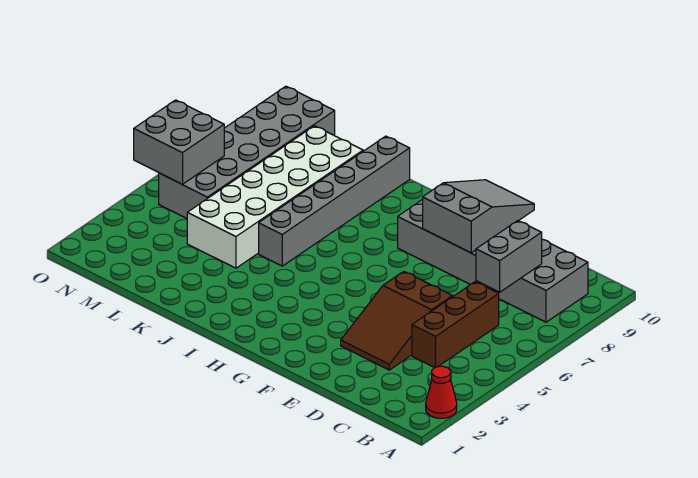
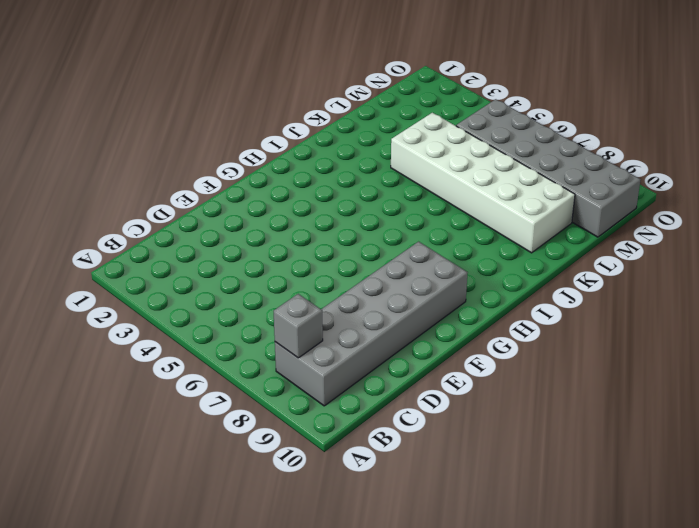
grey 1x1 brick [274,294,323,358] -> none
none -> red 1x1 cone [426,366,457,418]
none -> brown 1x3 brick [412,282,499,368]

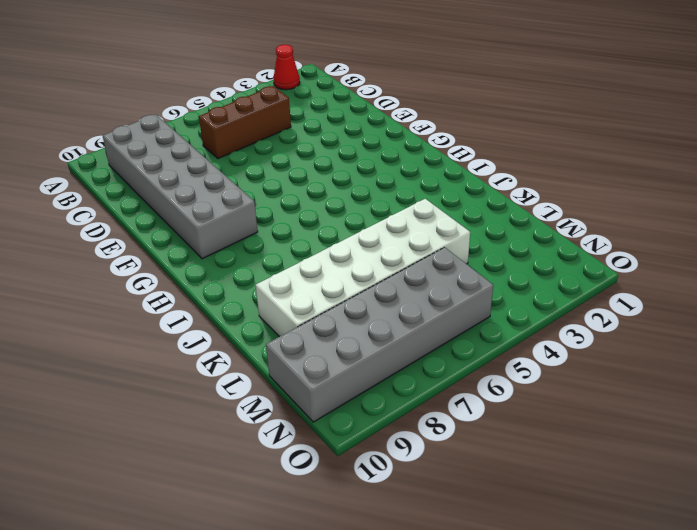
none -> brown 2x3 slope [341,271,452,370]
none -> grey 1x6 brick [259,136,410,266]

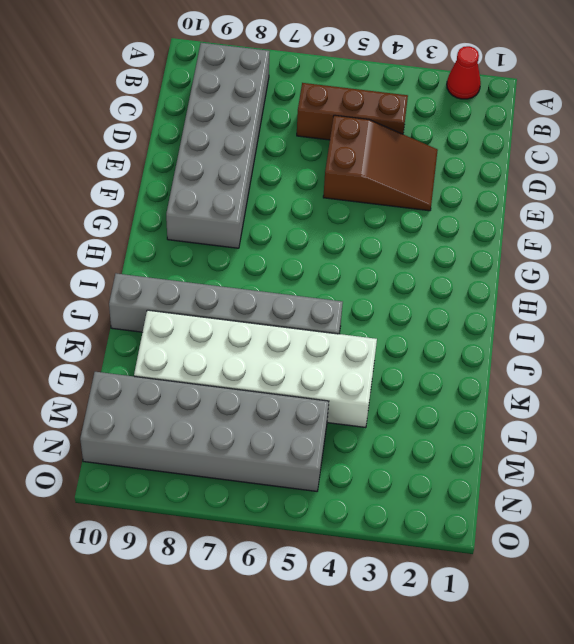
none -> grey 1x2 brick [476,221,542,292]
none -> grey 2x3 slope [423,180,534,253]

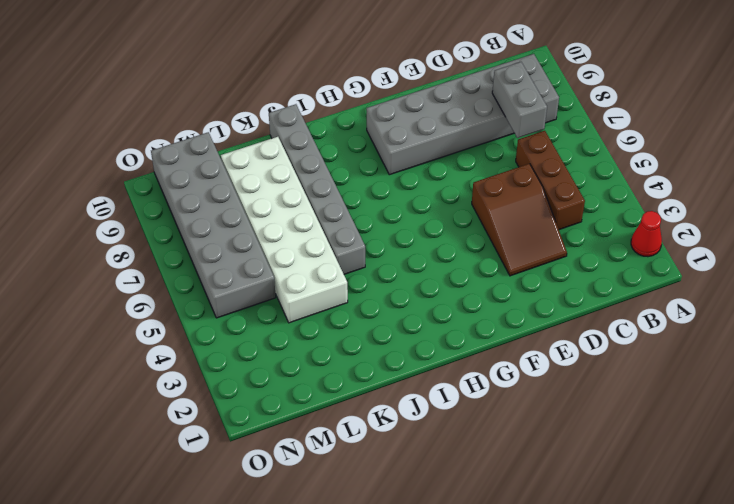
none -> grey 2x3 slope [423,180,534,253]
none -> grey 2x2 brick [134,100,224,184]

